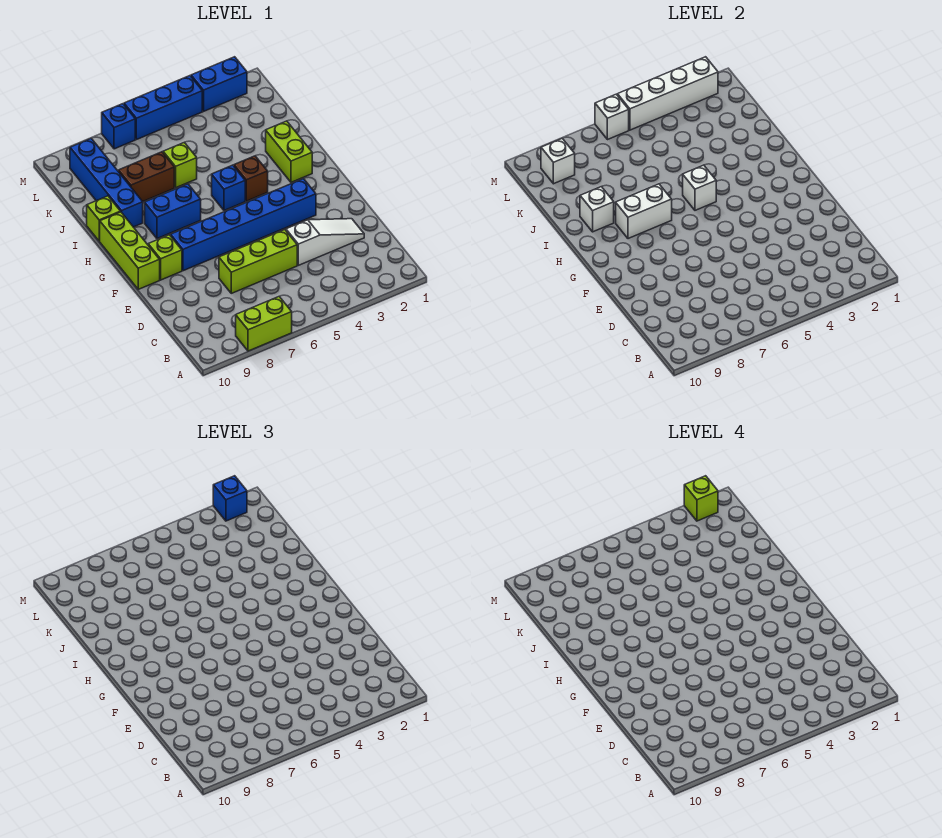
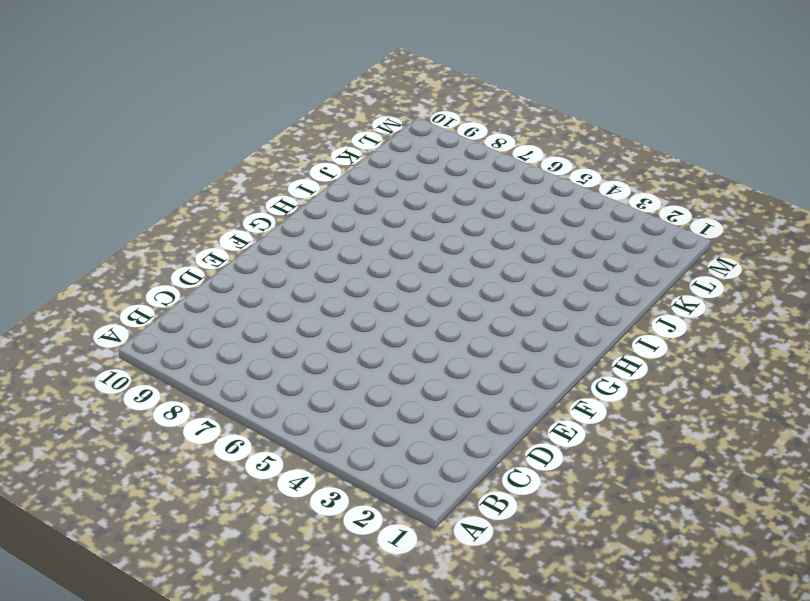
none -> lime 1x2 brick [236,297,292,351]
none -> white 1x3 slope [286,219,364,265]
none -> lime 1x3 brick [219,230,297,293]

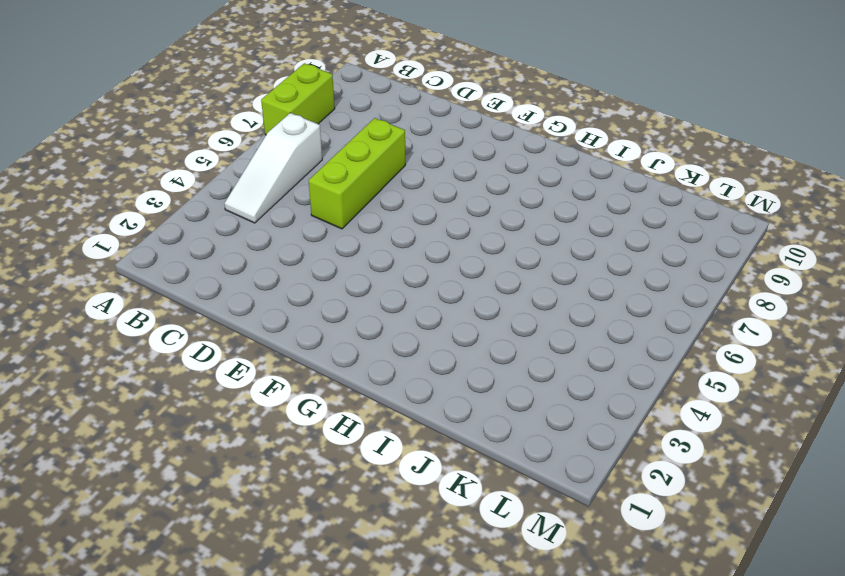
white 1x3 slope [224,113,322,223] -> white 1x3 slope moved to [286,219,364,265]
none -> blue 1x6 brick [171,179,316,271]
none -> lime 1x1 brick [148,235,182,280]
none -> lime 1x3 brick [100,212,160,289]

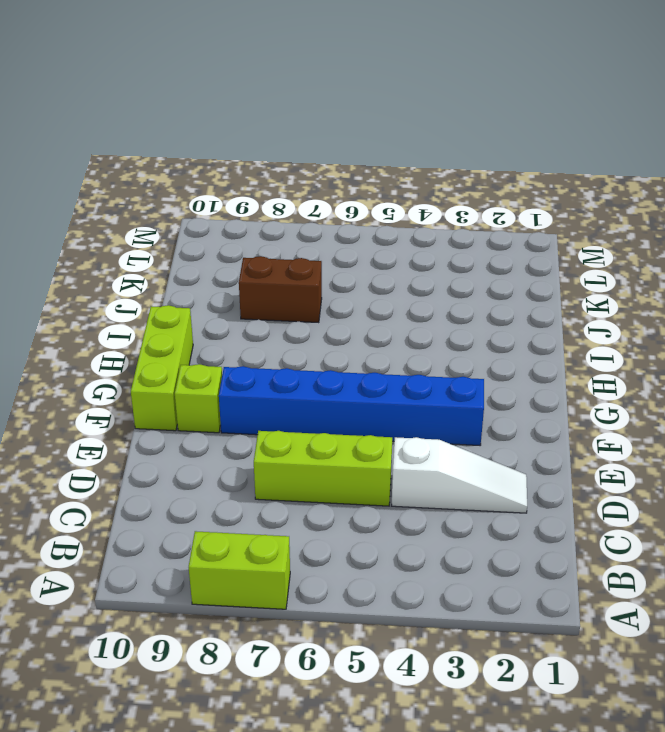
none -> lime 1x2 brick [266,121,312,182]
none -> brown 1x1 brick [234,156,268,201]
none -> blue 1x1 brick [212,165,245,210]

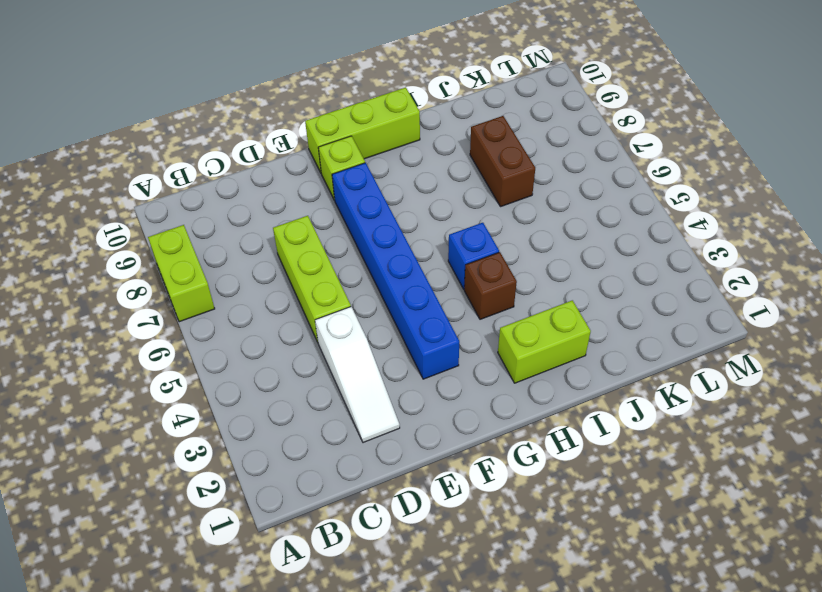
none -> blue 1x2 brick [145,184,201,239]
none -> blue 1x4 brick [70,138,143,227]
none -> lime 1x1 brick [87,196,120,241]

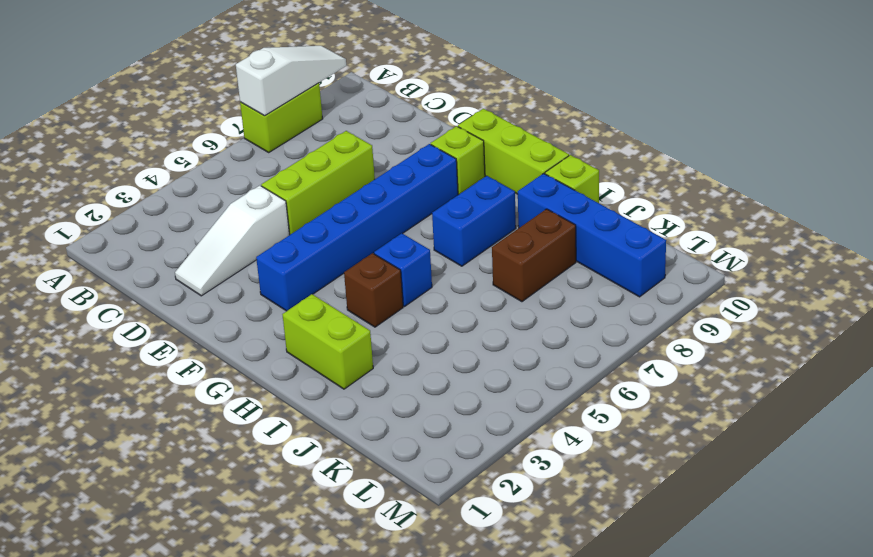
white 1x3 slope [236,46,346,116] -> none
none -> lime 1x1 brick [163,142,197,188]
none -> blue 1x2 brick [191,57,247,111]
none -> blue 1x3 brick [124,76,202,140]

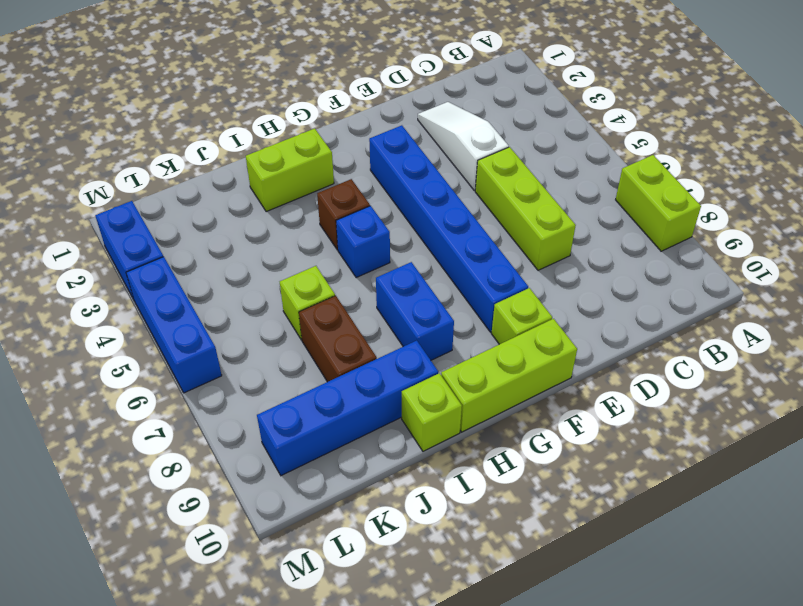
none -> blue 1x1 brick [102,104,135,149]
none -> white 1x1 brick [683,165,716,210]
none -> white 1x2 brick [616,184,672,239]

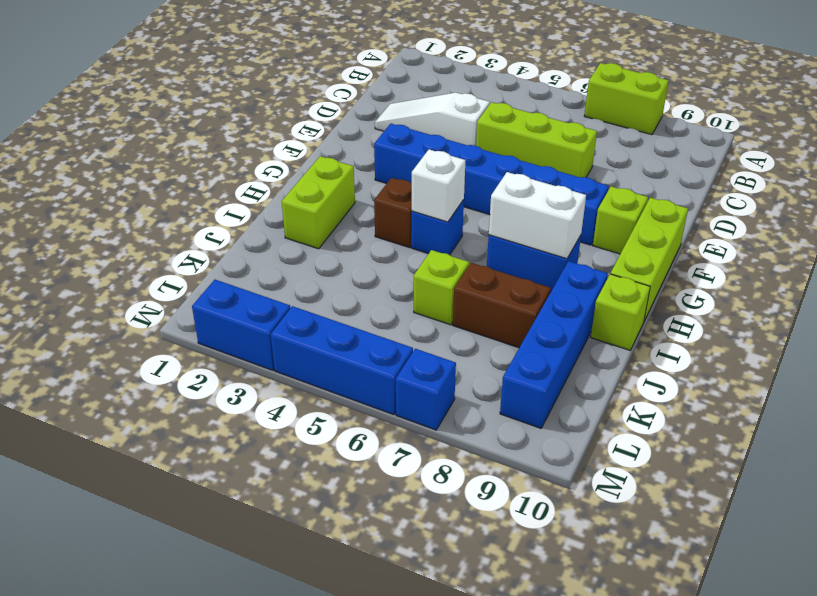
none -> white 1x1 brick [580,187,614,232]
none -> white 1x1 brick [541,138,575,184]
none -> white 1x4 brick [617,57,718,130]

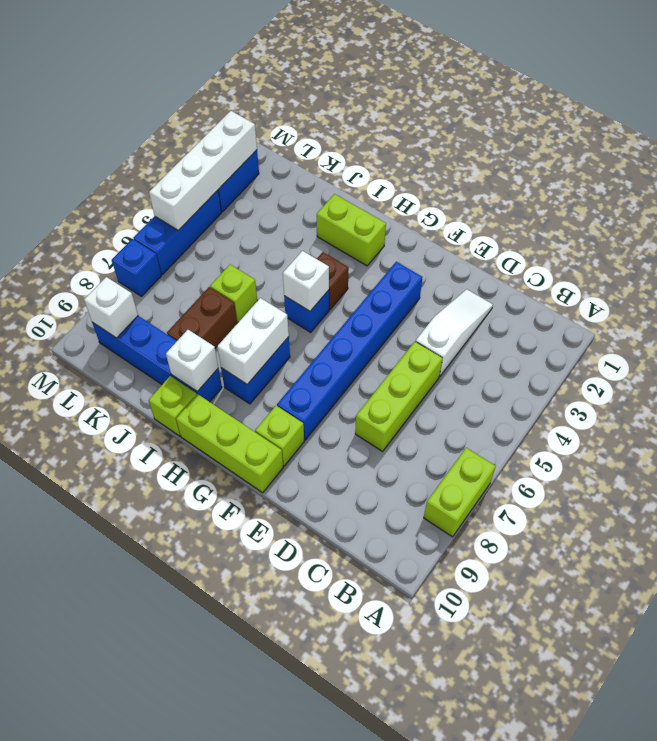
none -> white 1x1 brick [595,94,629,140]
none -> blue 1x1 brick [213,476,247,521]
none -> lime 1x1 brick [684,476,718,521]

